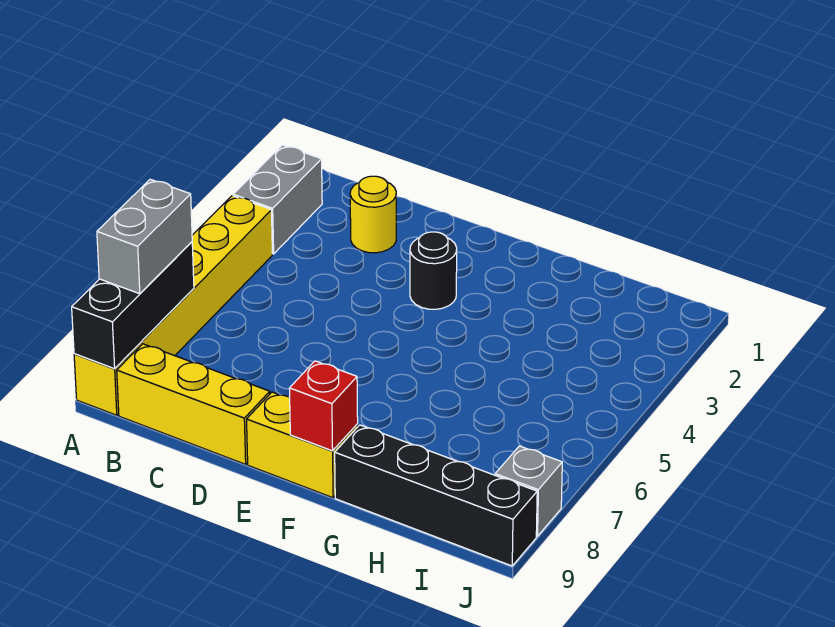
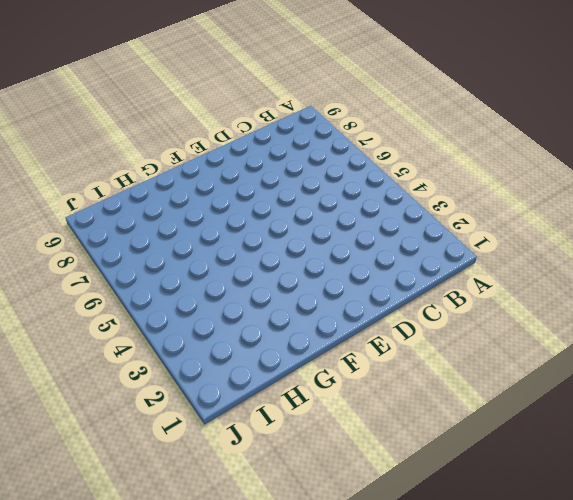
none -> grey 1x2 brick [233,145,322,254]
none -> yellow 1x6 brick [74,196,272,415]

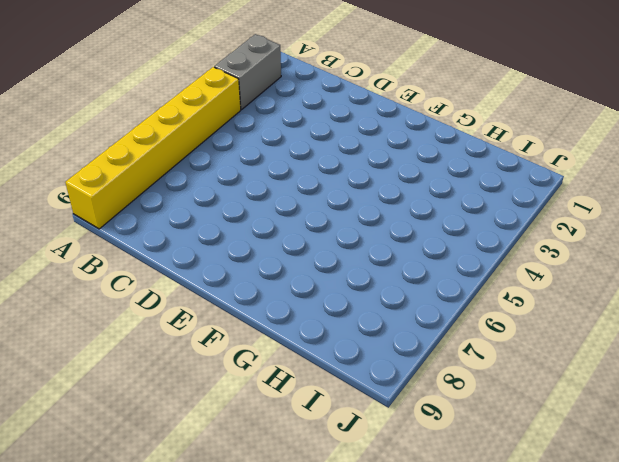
none -> yellow 1x3 brick [117,344,270,464]
none -> yellow 1x1 round brick [350,176,396,253]

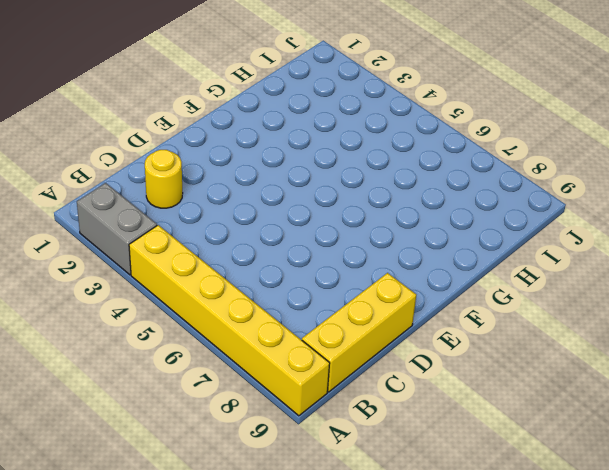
none -> black 1x1 round brick [410,232,457,309]
none -> yellow 1x2 brick [247,392,358,498]

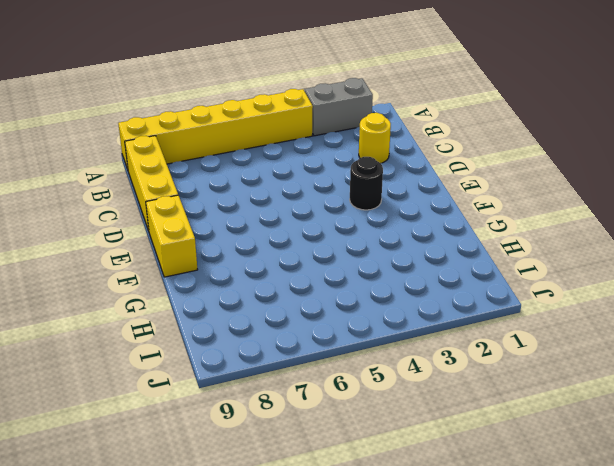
none -> black 1x4 brick [335,425,537,566]
none -> grey 1x1 brick [495,446,562,536]

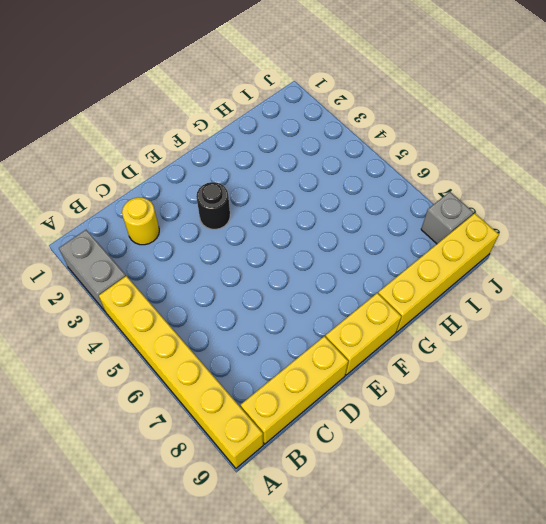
yellow 1x4 brick [378,213,499,332] -> black 1x4 brick [335,425,537,566]
none -> black 1x3 brick [72,242,194,369]
none -> red 1x1 brick [289,361,358,451]

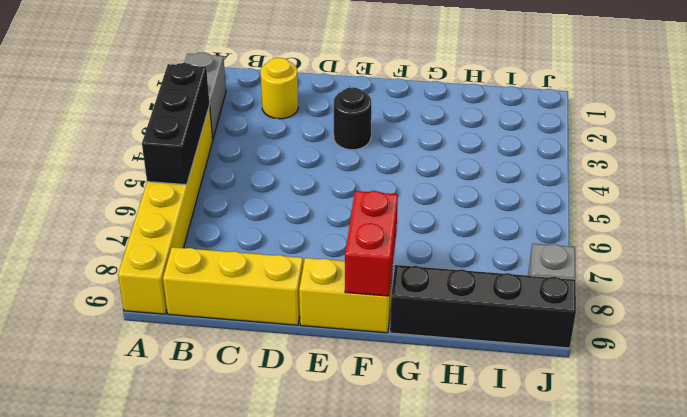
black 1x3 brick [142,63,210,185] -> black 1x3 brick moved to [72,242,194,369]
red 1x2 brick [345,191,398,296] -> red 1x1 brick [289,361,358,451]
none -> grey 1x2 brick [97,179,192,294]

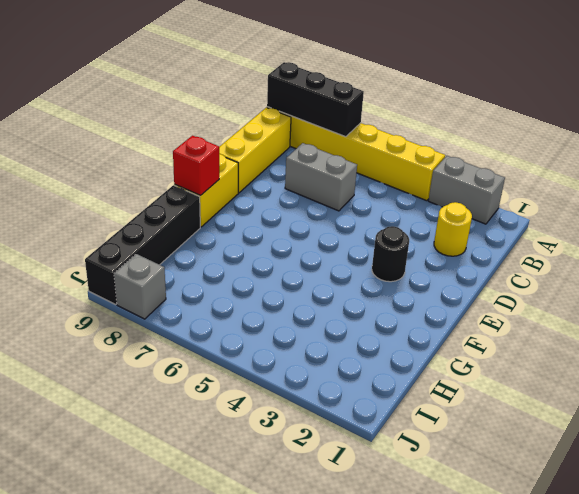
grey 1x2 brick [285,143,357,211] -> grey 1x2 brick moved to [97,179,192,294]

